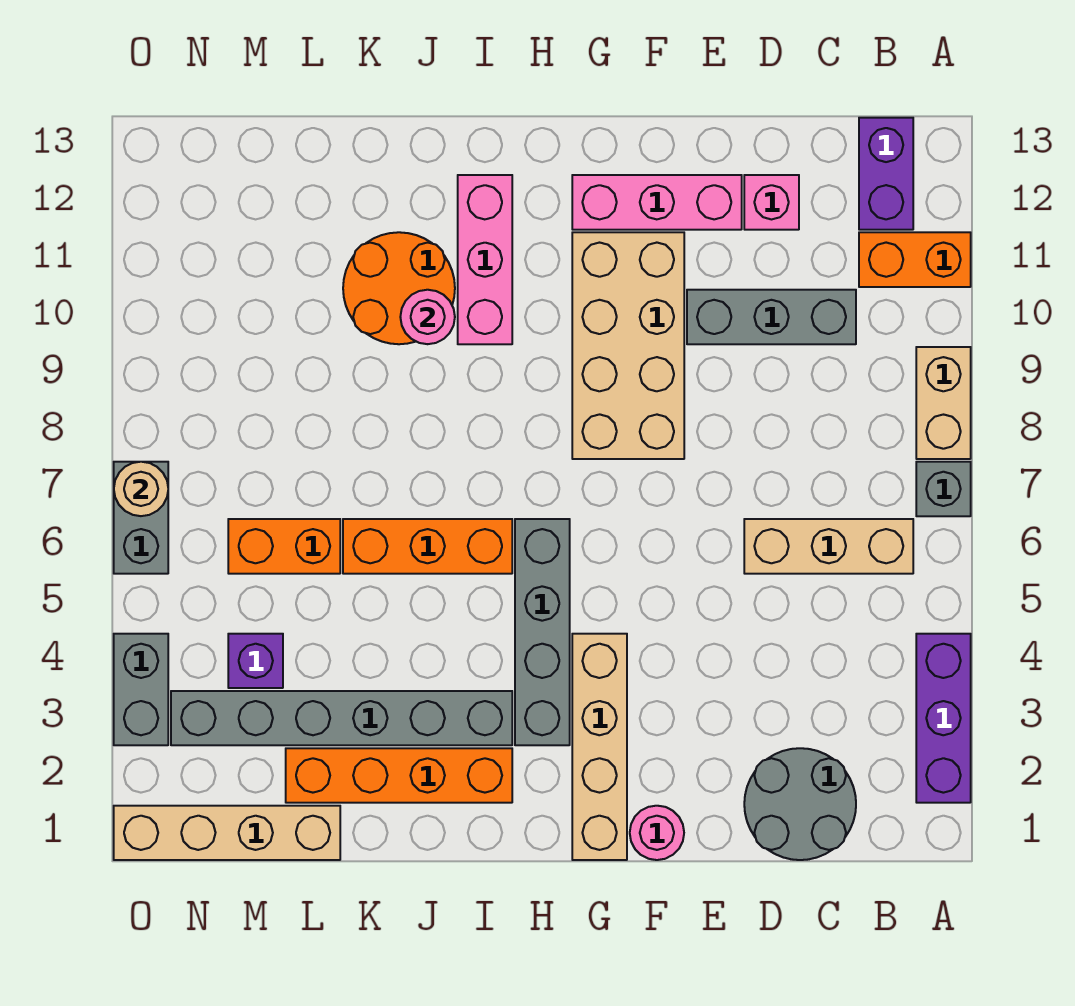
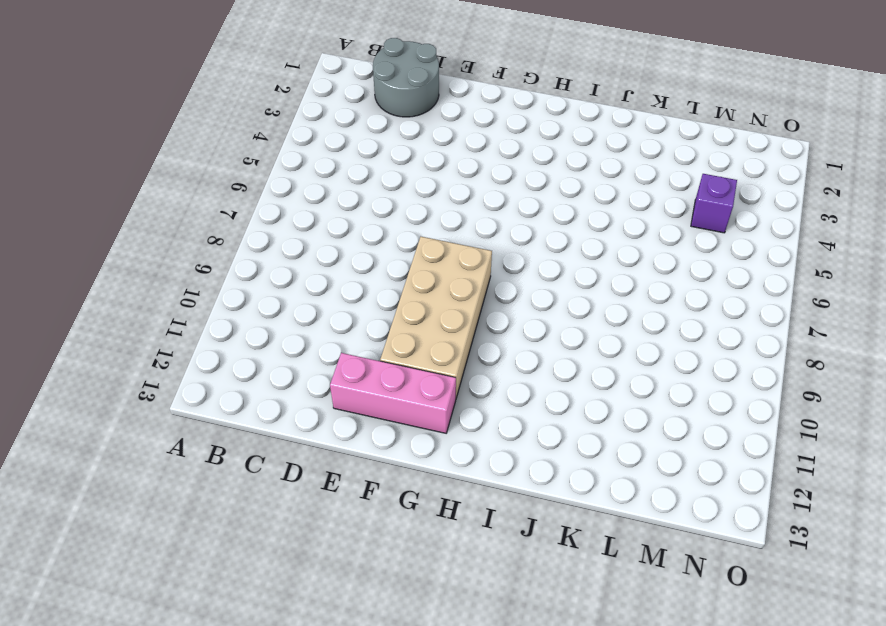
none -> purple 1x3 brick [916,634,971,803]
none -> grey 1x1 brick [916,462,971,516]
none -> tan 1x2 brick [916,347,971,459]

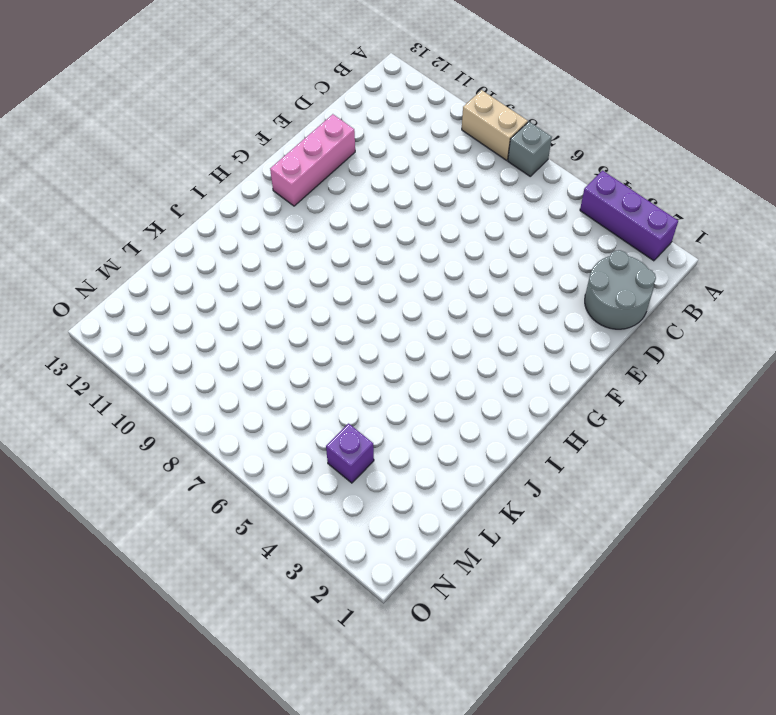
none -> orange 1x2 brick [859,232,971,287]
none -> tan 1x3 brick [744,519,913,574]
none -> purple 1x2 brick [859,118,913,230]

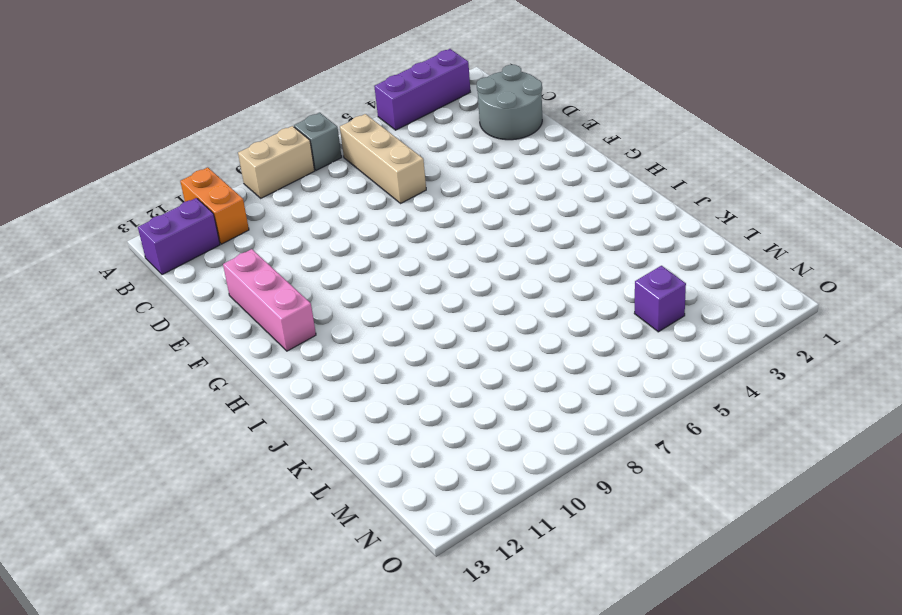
none -> grey 1x3 brick [687,290,856,344]
none -> pink 1x1 brick [744,175,799,230]
none -> pink 1x1 round brick [630,806,684,860]

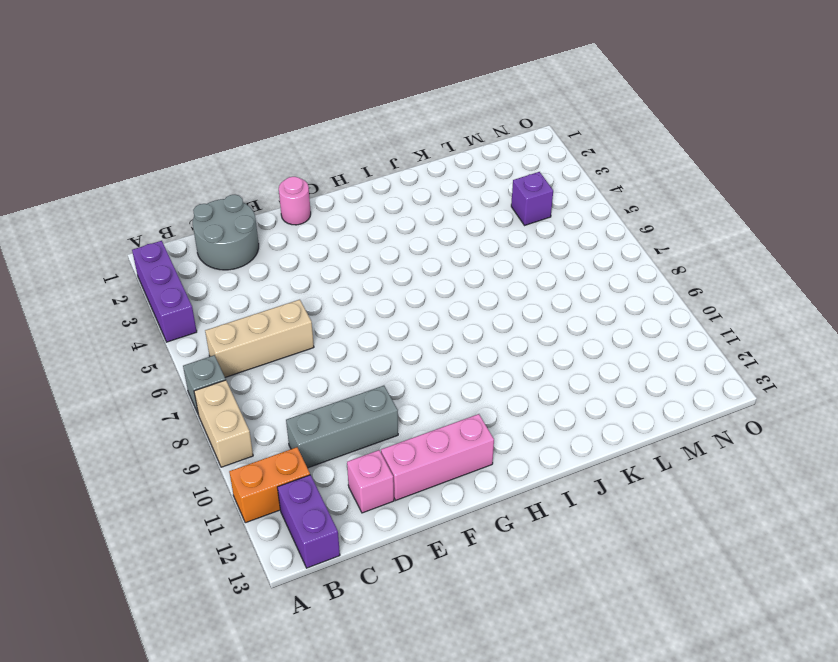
none -> tan 2x4 brick [572,232,684,459]
none -> tan 1x4 brick [572,634,627,860]
none -> grey 1x4 brick [515,519,570,745]

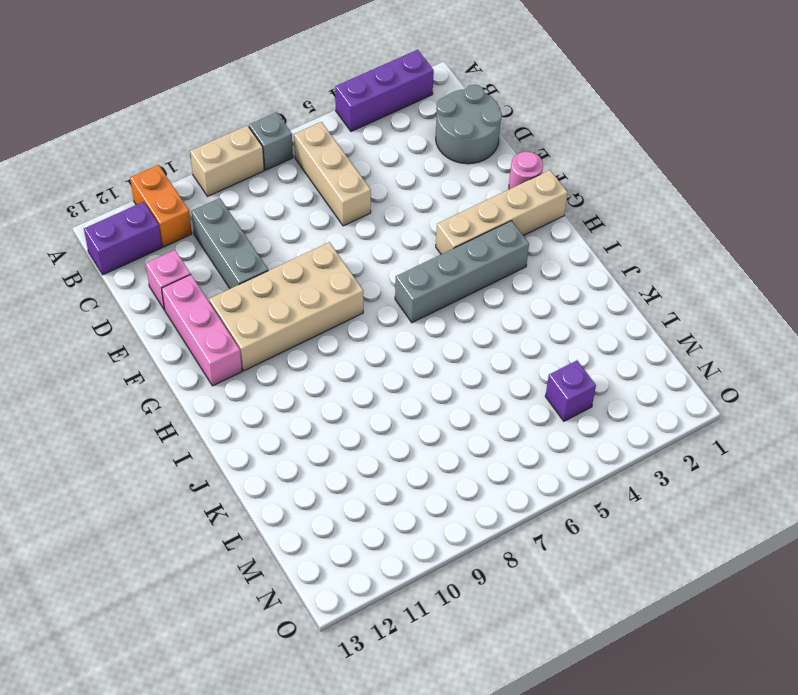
none -> orange 1x4 brick [286,748,512,803]
none -> grey 1x6 brick [171,691,512,745]
none -> orange 1x3 brick [343,519,512,574]

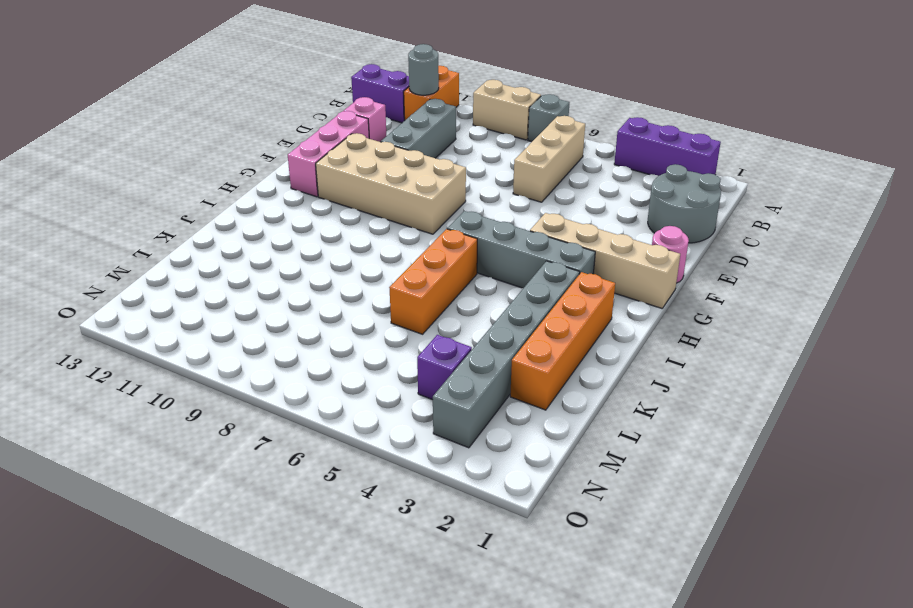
grey 1x1 round brick [408,44,439,95] -> none
none -> pink 1x3 brick [458,175,512,344]
none -> orange 2x2 round brick [343,232,455,344]
none -> tan 1x4 brick [114,806,340,860]

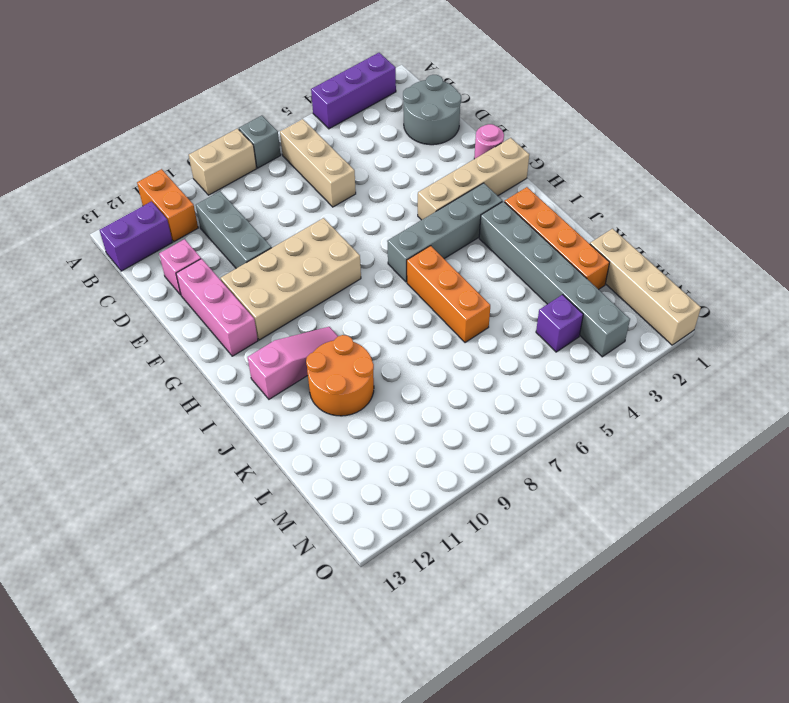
pink 1x3 slope [248,327,338,399] -> pink 1x3 brick [458,175,512,344]
none -> orange 1x2 brick [228,519,340,574]
none -> grey 1x2 brick [114,634,168,745]
none -> grey 1x2 brick [114,462,168,574]

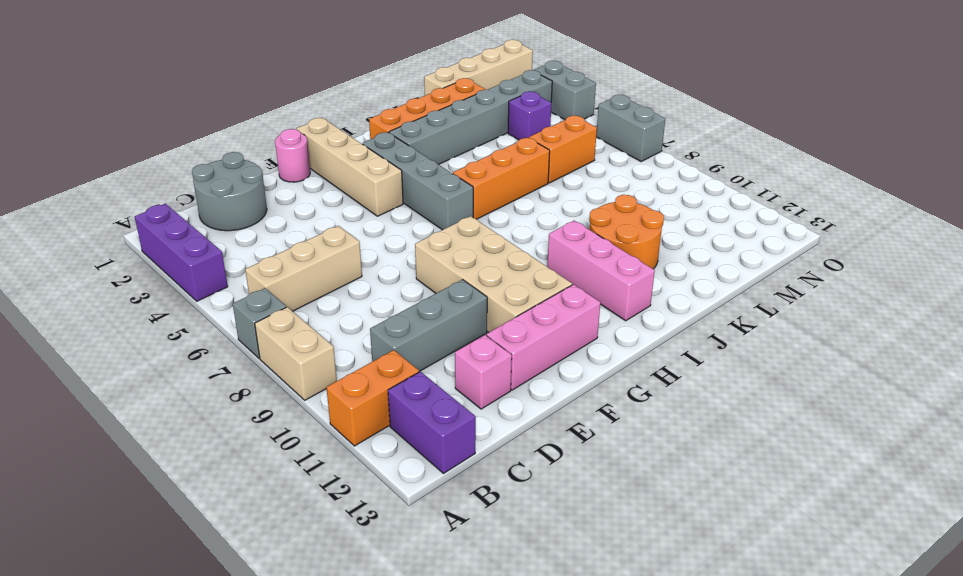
none -> pink 1x1 round brick [400,290,455,344]
none -> tan 1x1 round brick [114,462,168,516]

